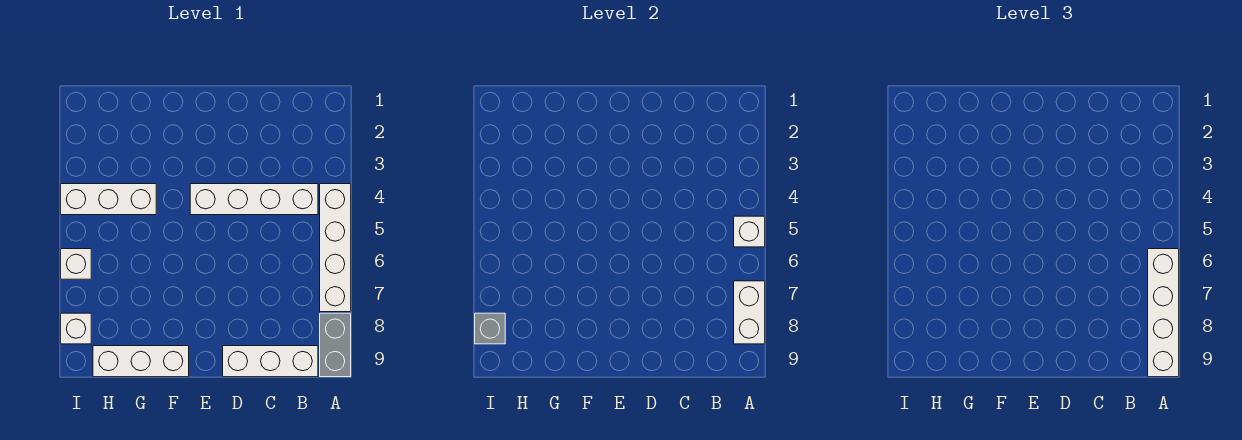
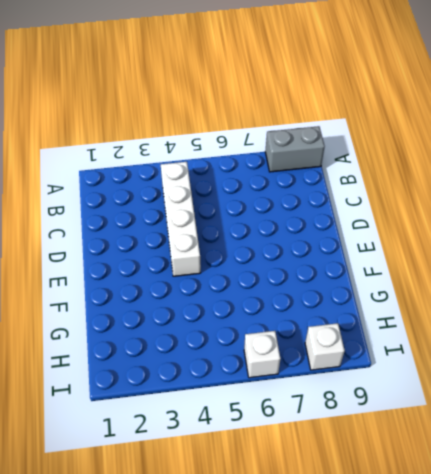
none -> white 1x4 brick [320,184,351,312]
none -> white 1x3 brick [223,346,318,377]
none -> white 1x3 brick [93,346,189,377]

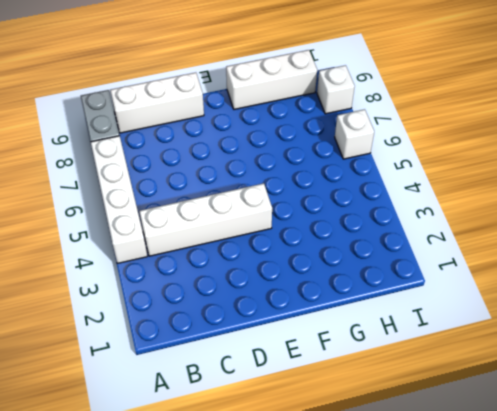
none -> white 1x3 brick [61,184,156,215]
none -> white 1x1 brick [734,216,765,247]
none -> white 1x2 brick [734,281,765,344]

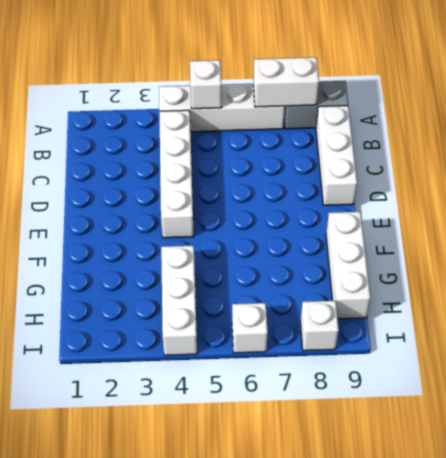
none -> grey 1x1 brick [475,313,505,344]
none -> white 1x4 brick [1148,249,1179,377]

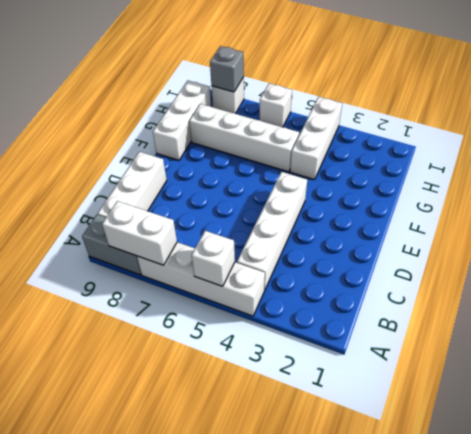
white 1x4 brick [189,104,299,172] -> white 1x4 brick moved to [1148,249,1179,377]

